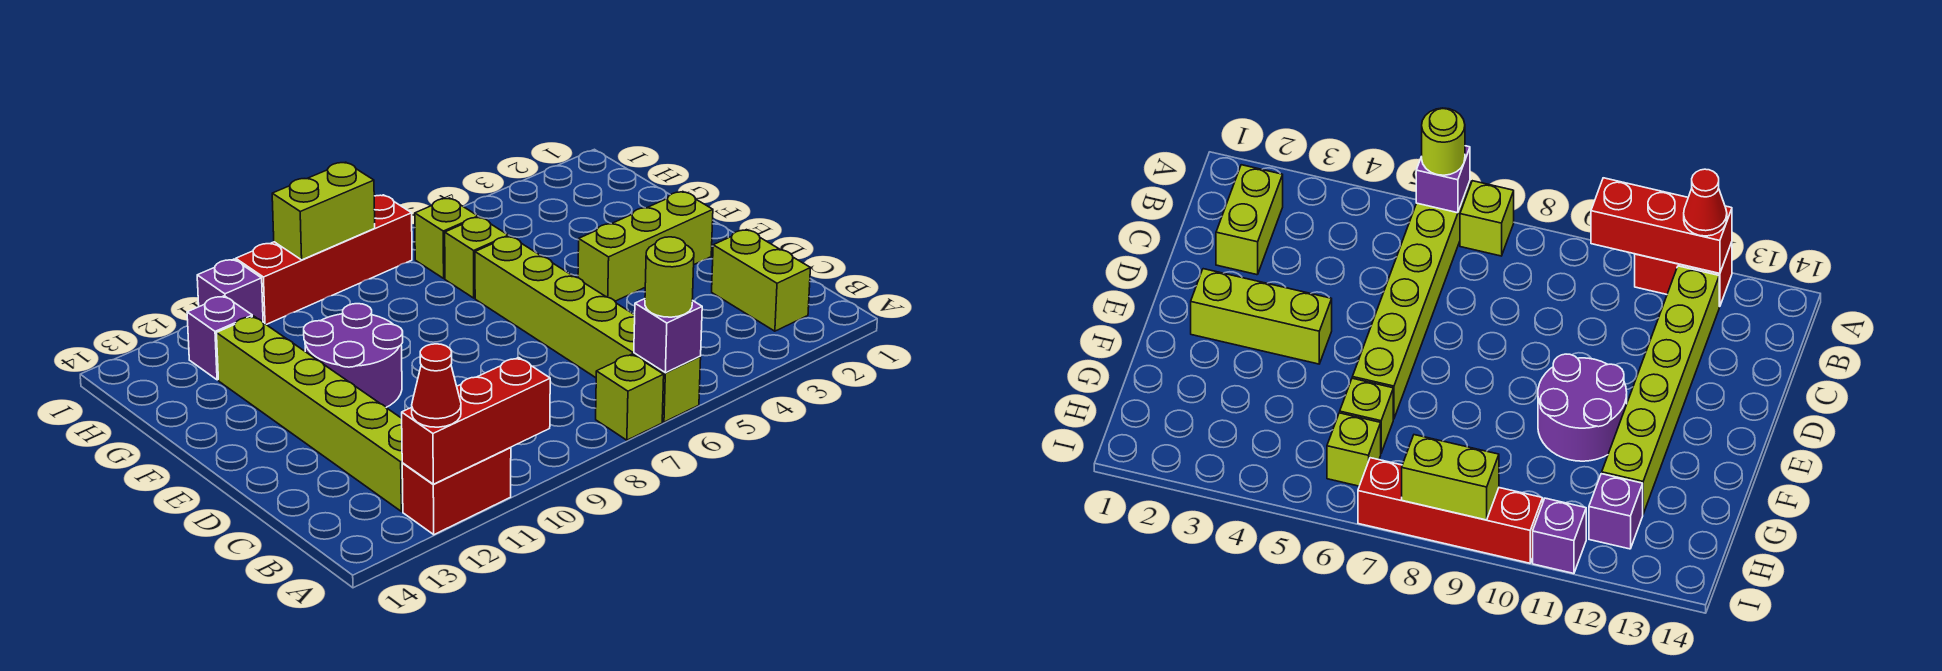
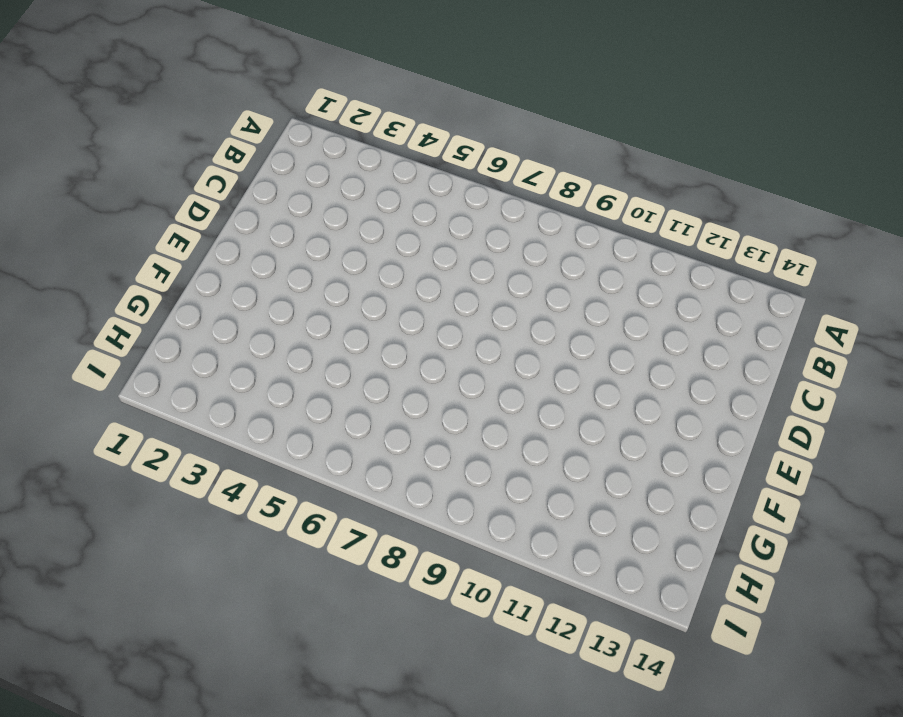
none -> lime 1x6 brick [475,236,701,422]
none -> lime 1x1 brick [596,354,664,440]
none -> red 1x2 brick [402,448,511,535]

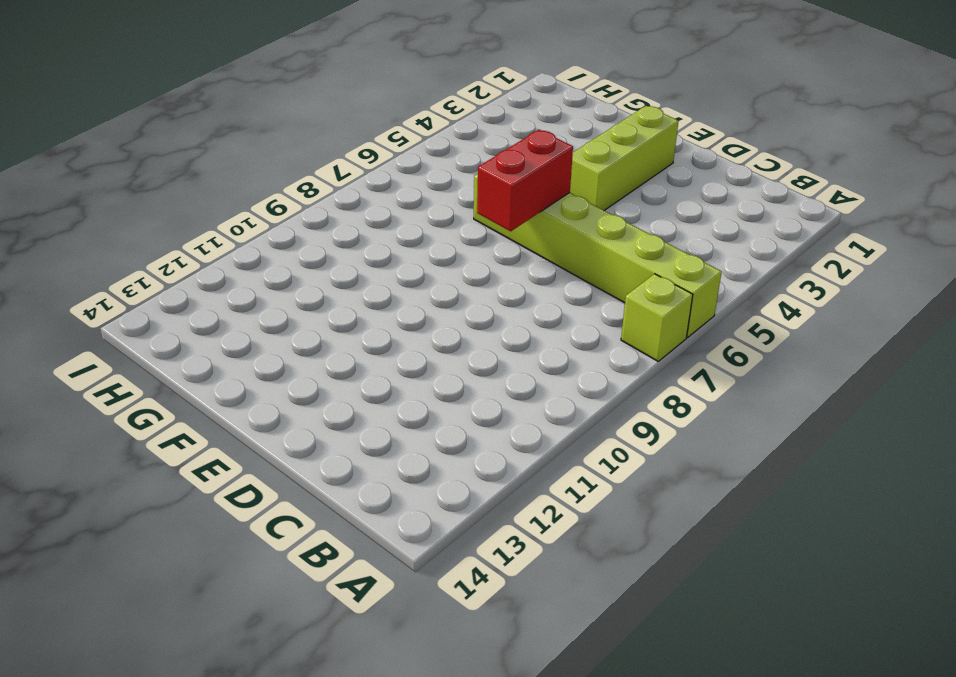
red 1x2 brick [477,130,573,231] -> red 1x2 brick moved to [402,448,511,535]
none -> lime 1x2 brick [712,230,810,331]
none -> lime 1x6 brick [217,316,403,512]
none -> purple 2x2 round brick [304,304,403,407]

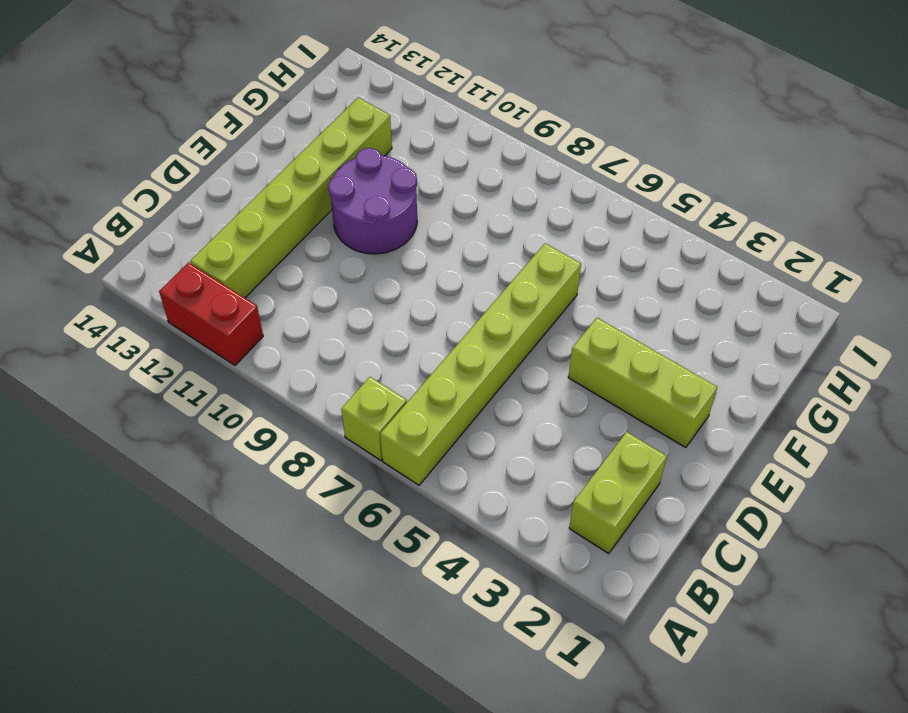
none -> lime 1x1 brick [445,217,508,298]
none -> lime 1x1 brick [415,198,478,278]
none -> purple 1x1 brick [187,296,252,380]

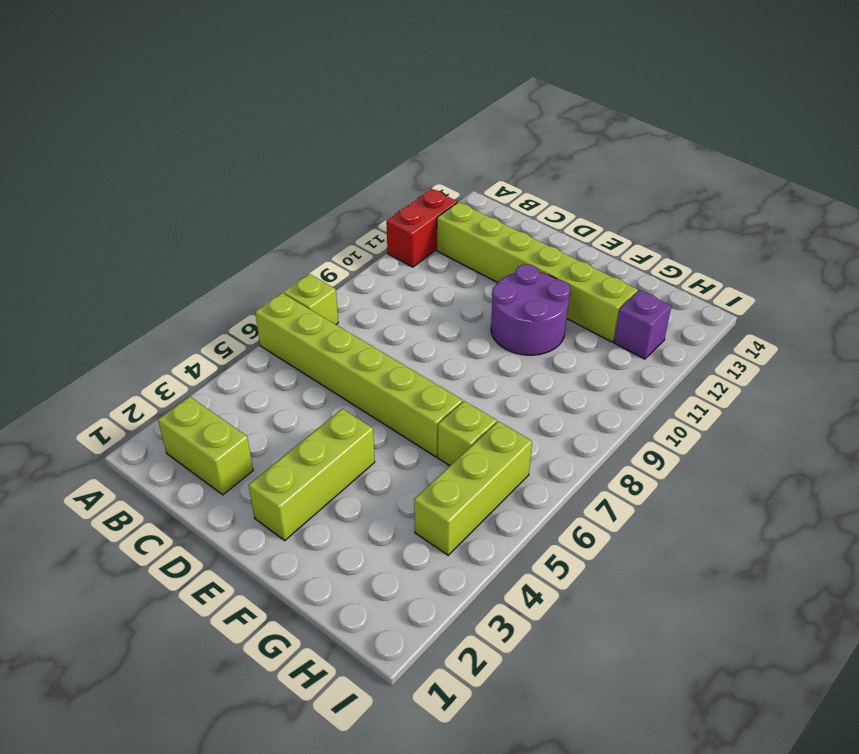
lime 1x3 brick [414,421,532,555] -> lime 1x1 brick [415,198,478,278]
none -> red 1x4 brick [236,195,412,325]
none -> purple 1x1 brick [197,259,263,322]
none -> purple 1x1 brick [634,299,702,373]

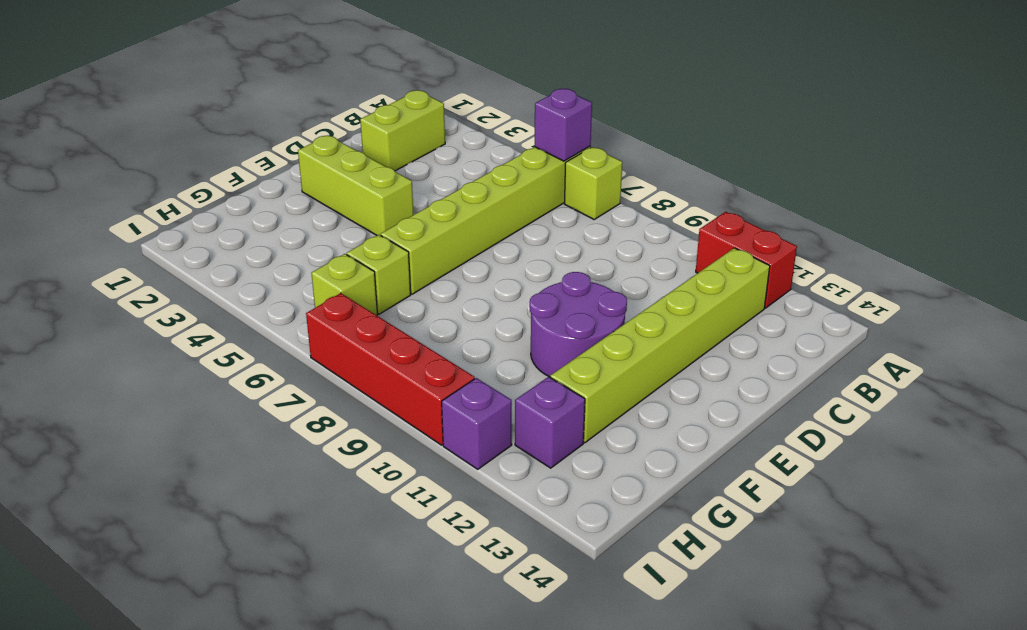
none -> red 1x3 brick [402,358,550,484]
none -> lime 1x2 brick [272,162,375,260]
none -> lime 1x1 round brick [645,237,694,317]

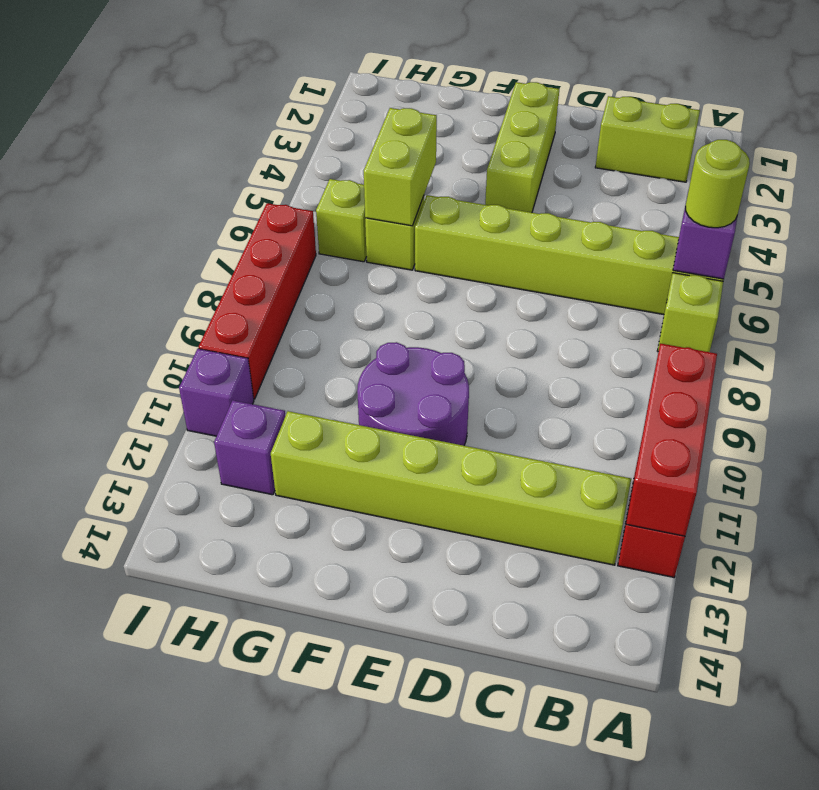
lime 1x2 brick [364,108,437,226] -> lime 1x2 brick moved to [272,162,375,260]
none -> red 1x1 cone [412,344,461,427]

